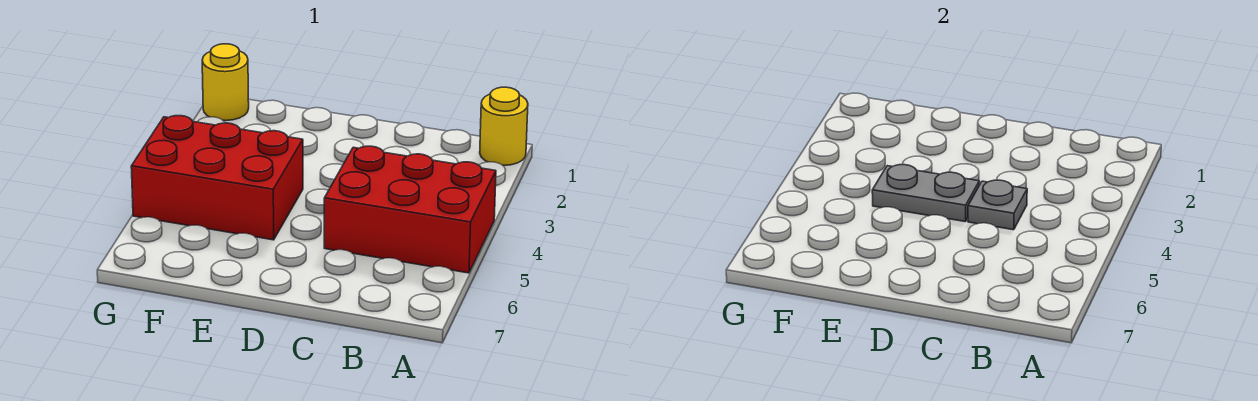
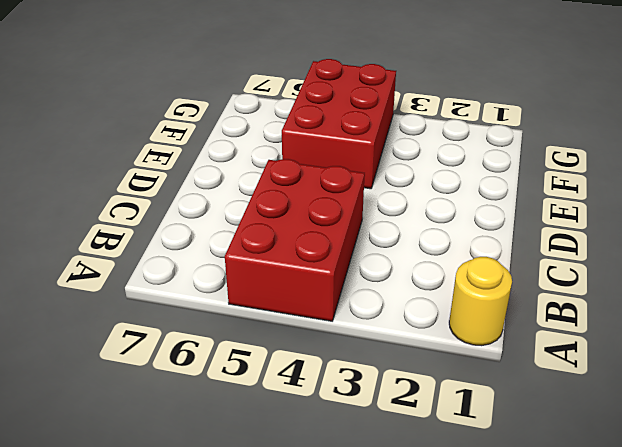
none -> yellow 1x1 round brick [202,44,249,121]
none -> grey 1x1 plate [968,180,1027,230]

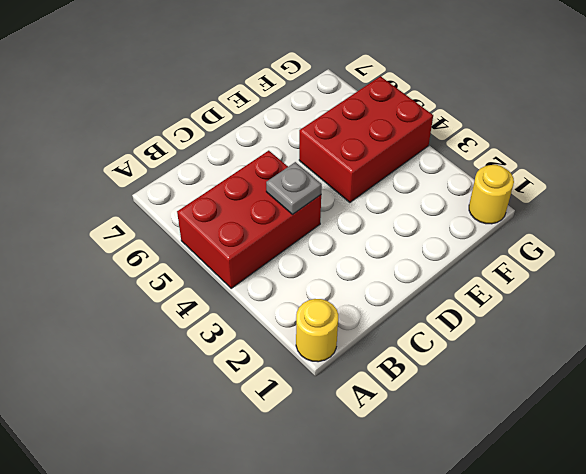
none -> grey 1x2 plate [872,165,979,222]

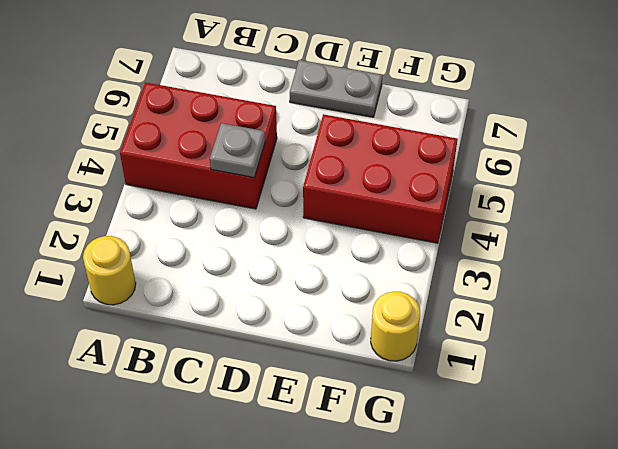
grey 1x2 plate [290,60,382,117] -> grey 1x2 plate moved to [872,165,979,222]

